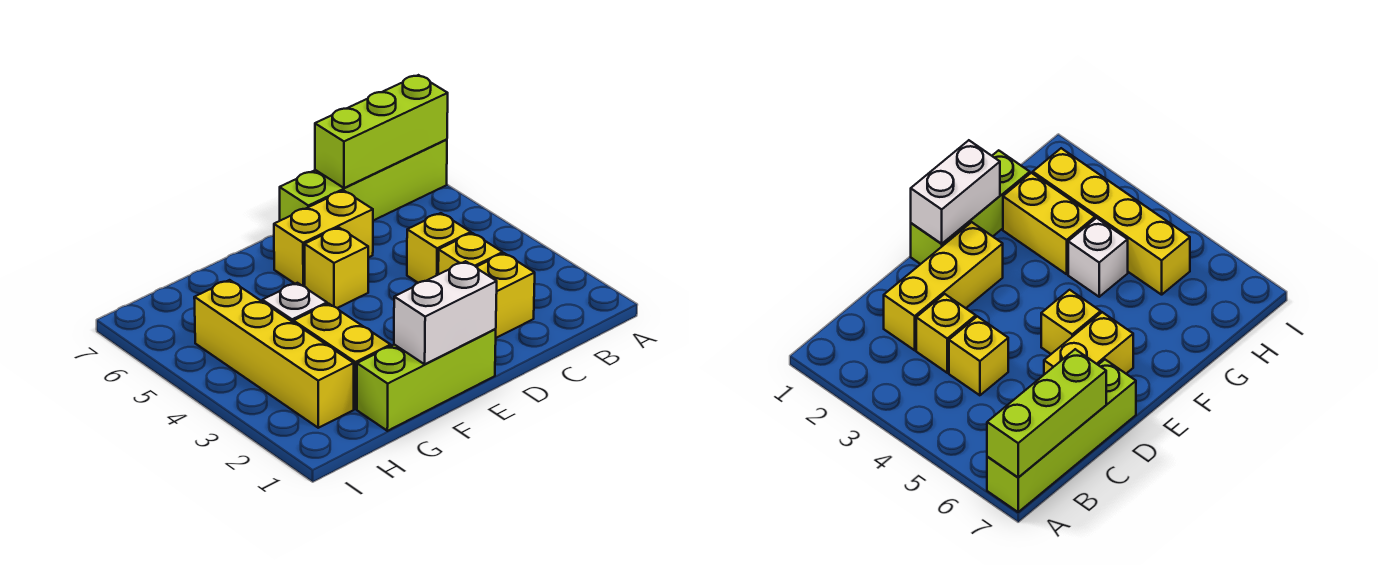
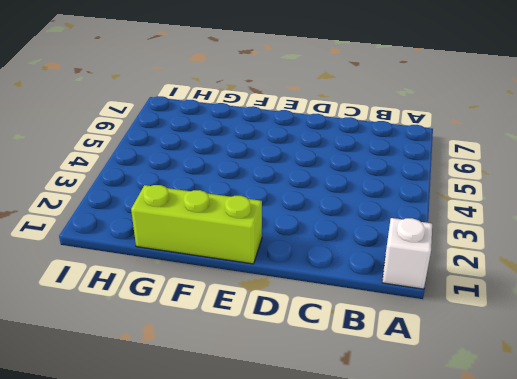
white 1x1 brick [382,218,432,289] -> white 1x1 brick moved to [262,283,327,322]
none -> lime 1x4 brick [280,139,447,221]
none -> yellow 1x3 brick [477,253,535,338]
none -> yellow 1x1 brick [438,233,503,274]

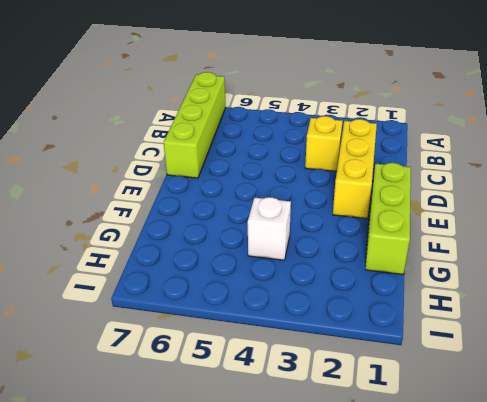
none -> yellow 1x1 brick [407,213,471,283]
none -> yellow 1x2 brick [274,191,373,286]
none -> yellow 1x1 brick [305,227,368,308]

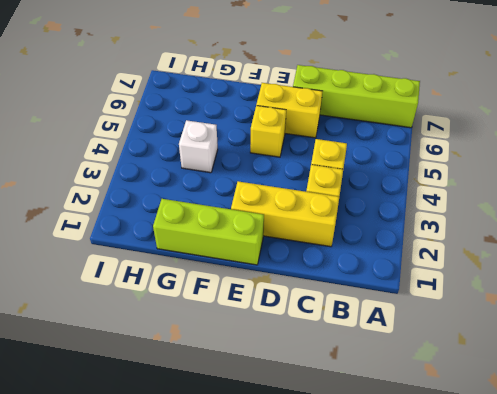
none -> yellow 1x2 brick [294,304,391,409]
none -> yellow 1x4 brick [194,280,354,428]
none -> lime 1x3 brick [315,75,448,188]

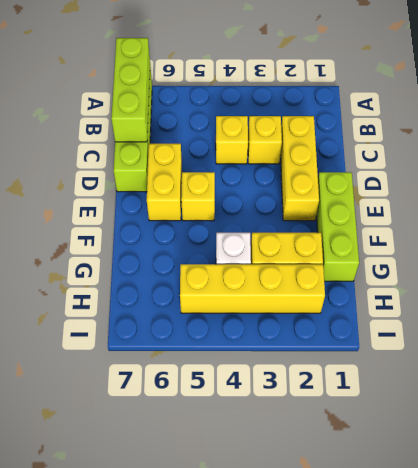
none -> white 1x2 brick [394,261,497,364]

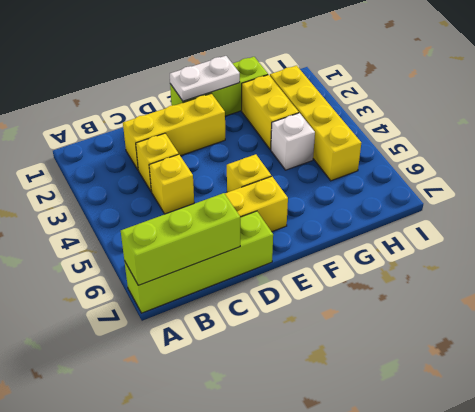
white 1x2 plate [170,56,240,101] -> white 1x2 brick [394,261,497,364]

